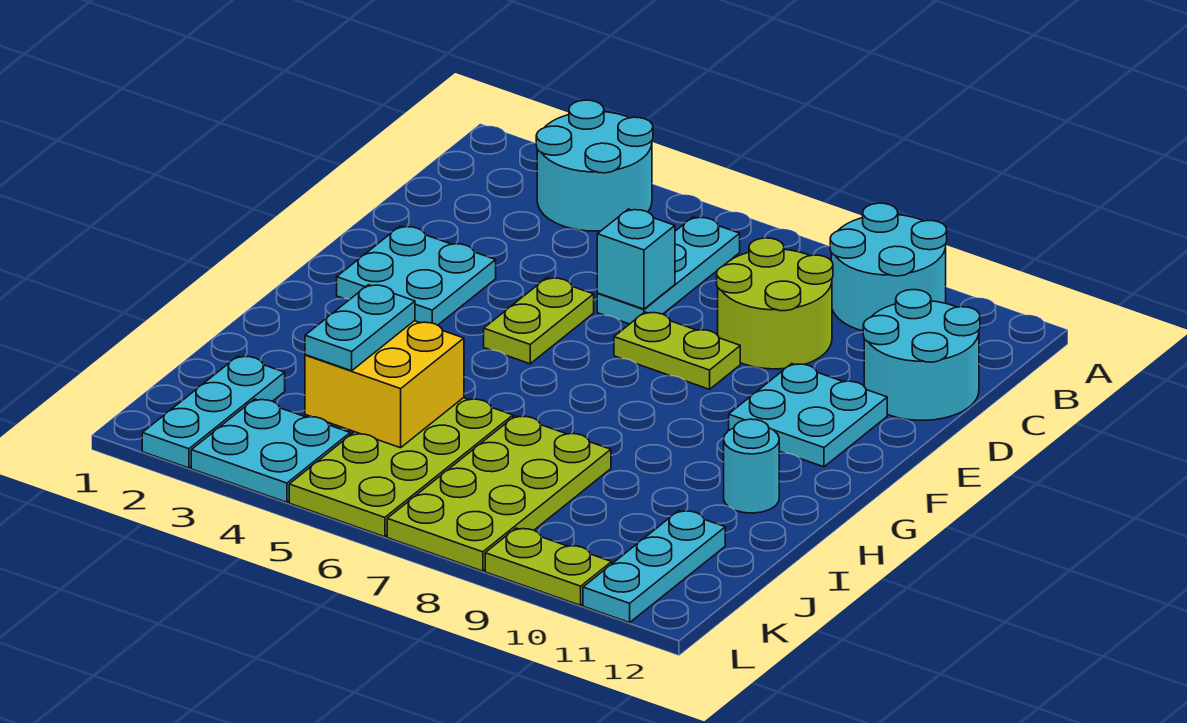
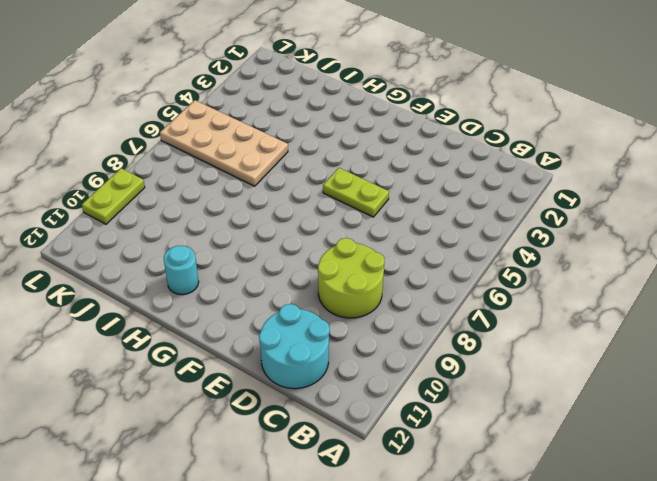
tan 2x4 plate [160,100,288,186] -> lime 2x4 plate [289,398,513,537]
none -> cyan 2x2 round brick [536,100,653,231]
none -> cyan 2x2 round brick [830,203,947,331]
none -> cyan 1x3 plate [597,217,740,324]

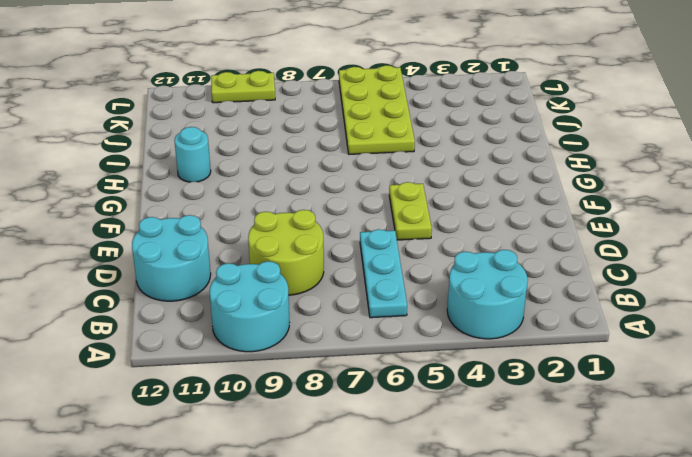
none -> cyan 2x2 plate [337,226,496,325]
none -> lime 1x2 plate [614,312,740,389]
none -> cyan 2x2 plate [729,364,887,467]

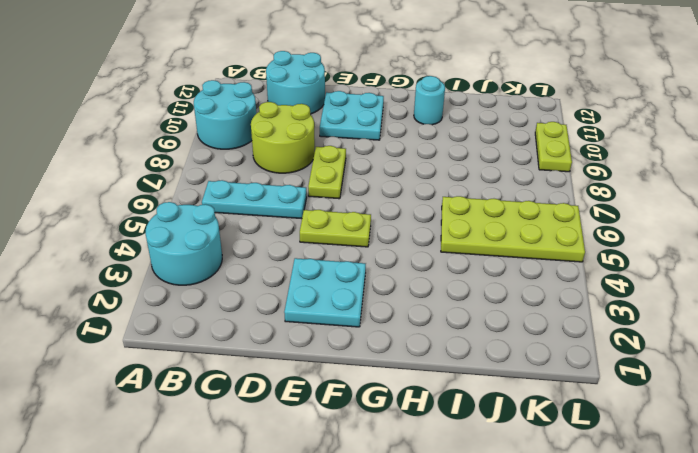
none -> lime 2x4 plate [387,416,611,571]
none -> cyan 1x3 plate [142,356,285,468]
none -> cyan 1x3 plate [583,511,725,623]

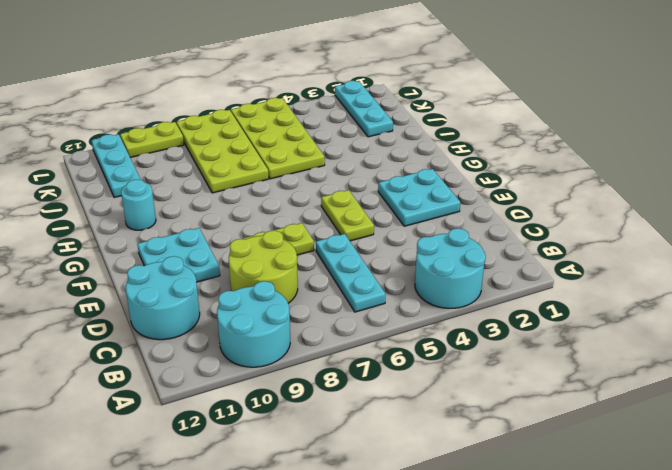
none -> cyan 2x2 plate [191,399,350,502]
none -> cyan 1x1 brick [597,209,675,309]
none -> yellow 2x2 brick [305,321,464,448]

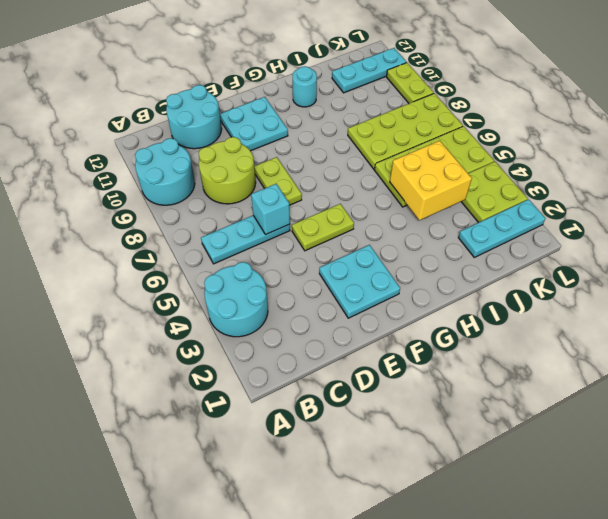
lime 2x2 plate [461,162,528,223] -> cyan 2x2 plate [191,399,350,502]
none -> cyan 1x2 plate [305,285,415,371]

